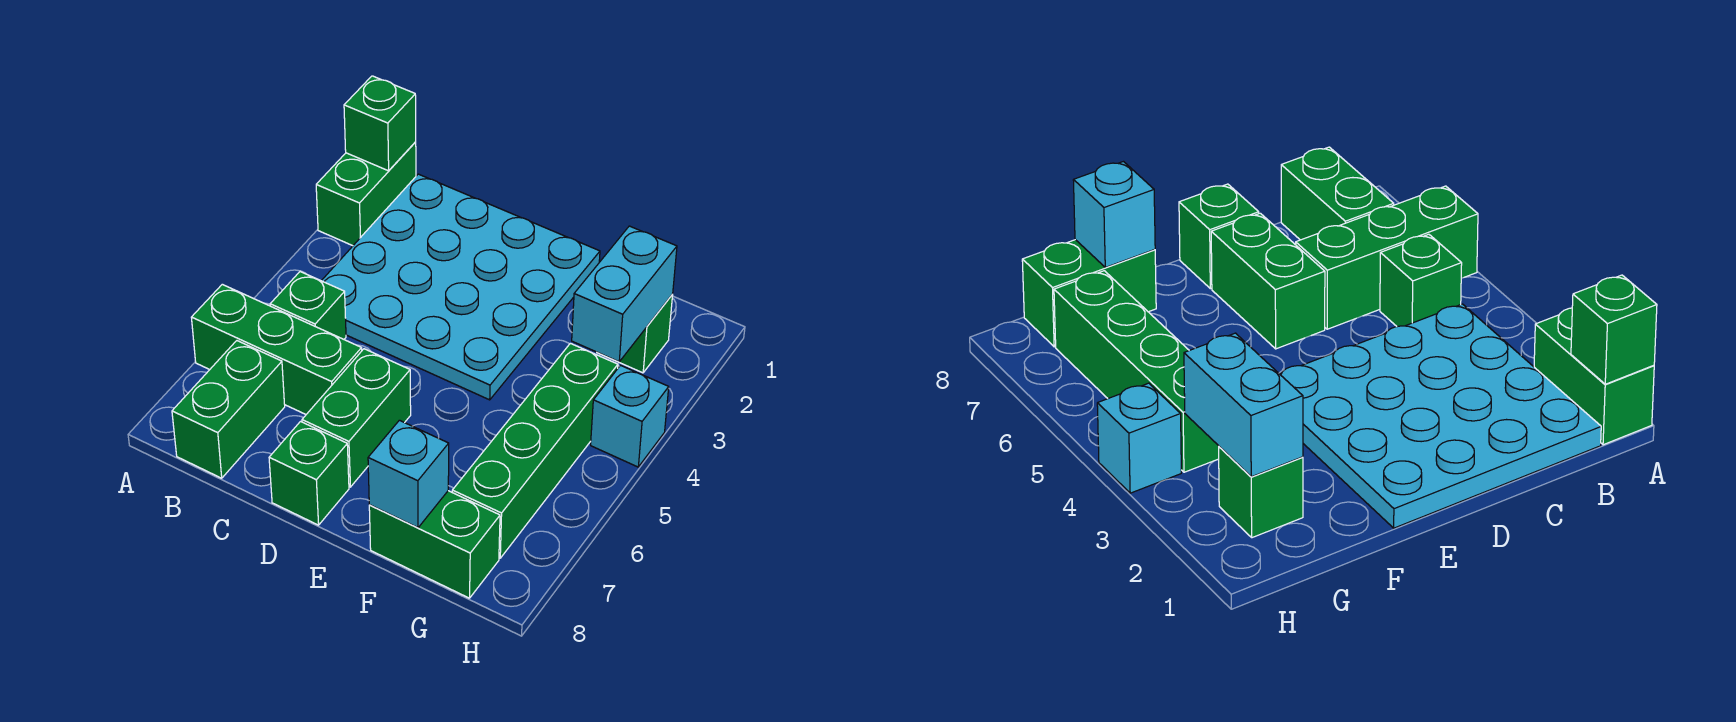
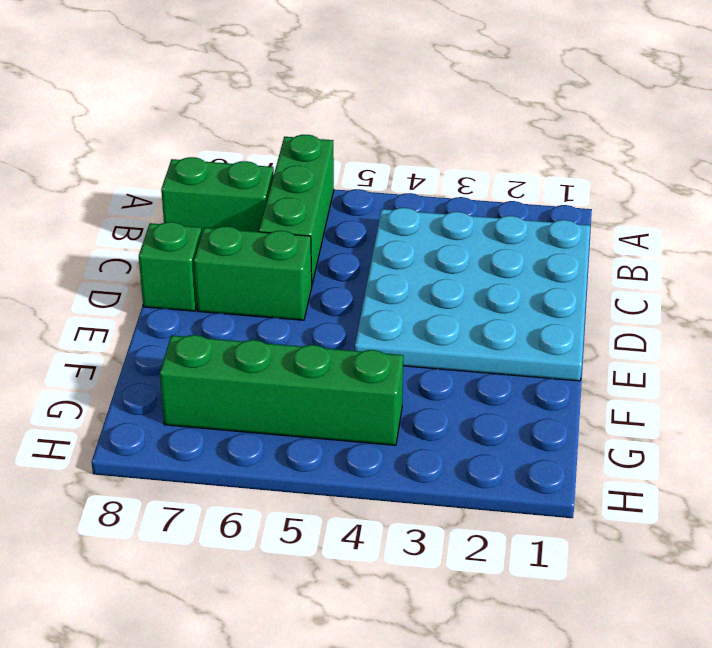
none -> green 1x2 brick [316,142,416,246]
none -> green 1x1 brick [270,272,346,339]
none -> green 1x2 brick [369,491,500,598]

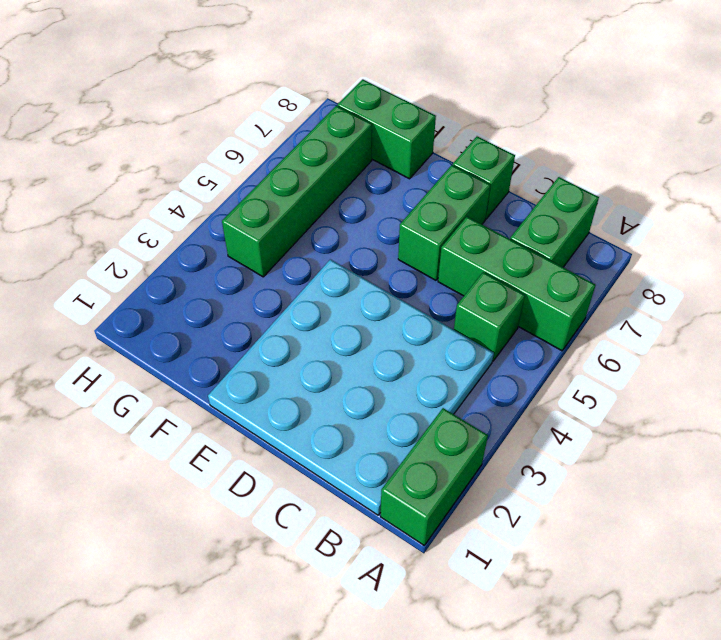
none -> green 1x1 brick [597,294,673,373]
none -> cyan 1x1 brick [591,365,669,467]
none -> green 1x1 brick [344,76,416,171]

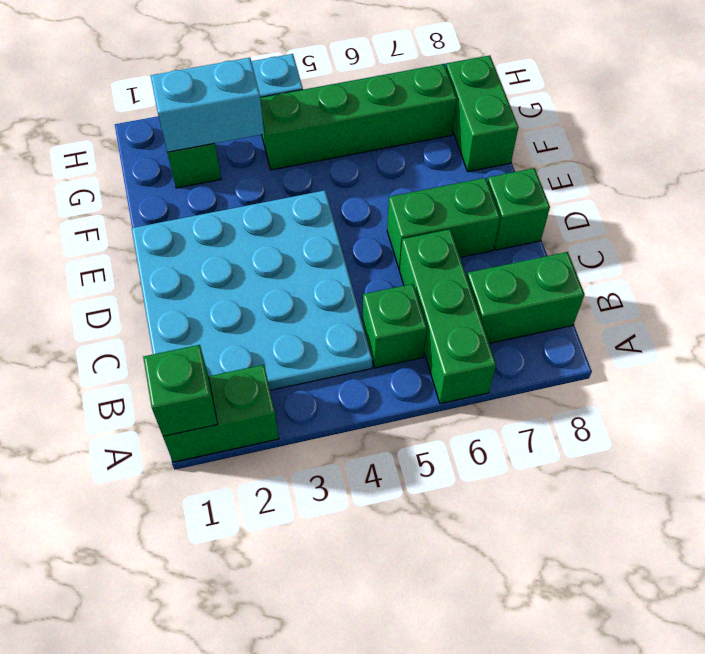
none -> cyan 1x1 brick [368,420,449,528]

